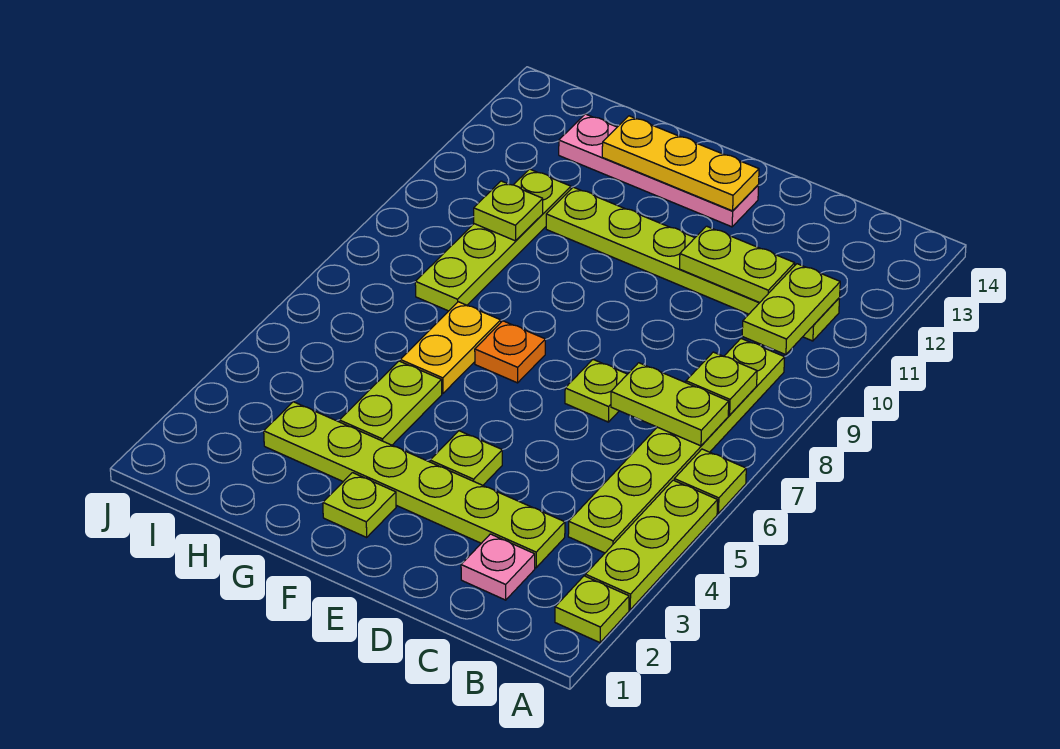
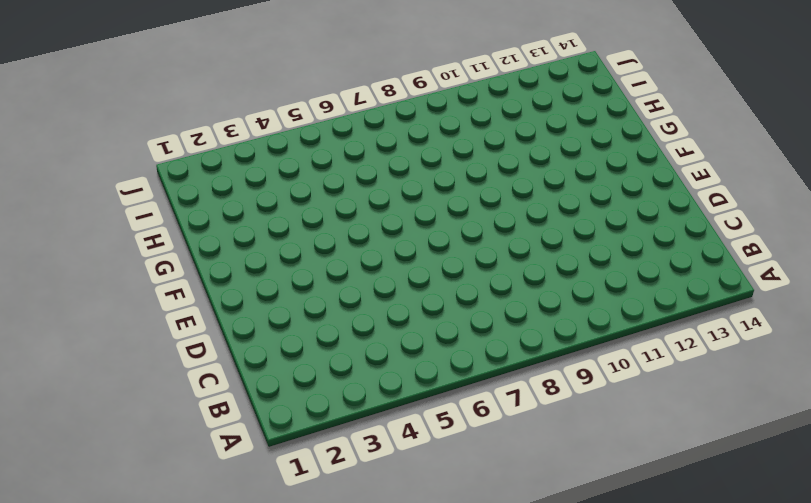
none -> lime 1x1 plate [555,576,629,643]
none -> lime 1x3 plate [585,480,718,610]
none -> lime 1x1 plate [674,449,746,514]

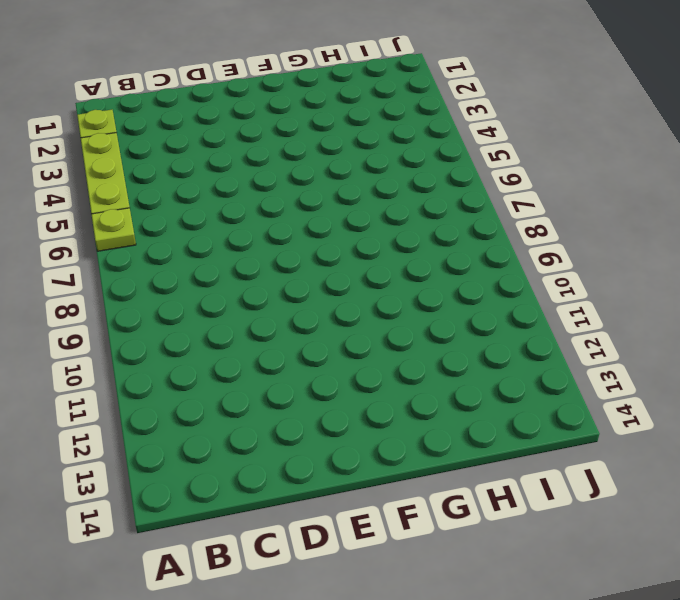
none -> lime 1x6 plate [568,339,785,553]
none -> lime 1x6 plate [546,187,840,341]
none -> pink 1x1 plate [461,534,535,600]

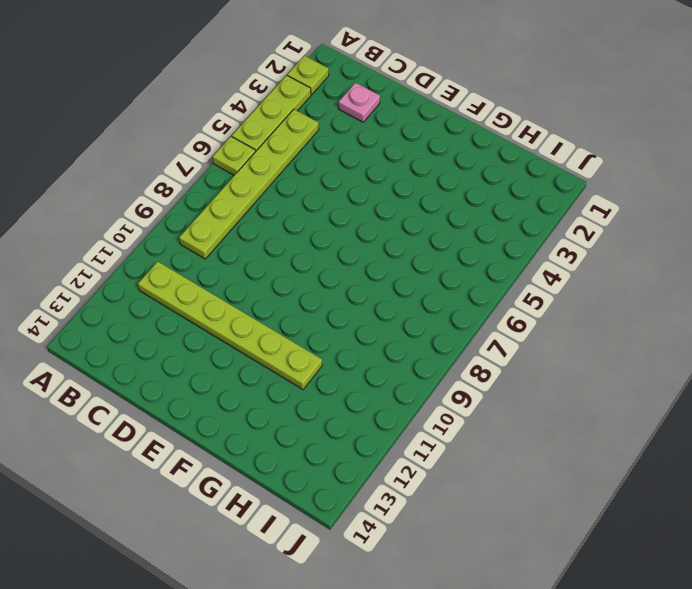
none -> lime 1x6 plate [264,402,565,568]
none -> lime 1x1 plate [565,360,627,422]
none -> lime 1x1 plate [430,431,502,485]

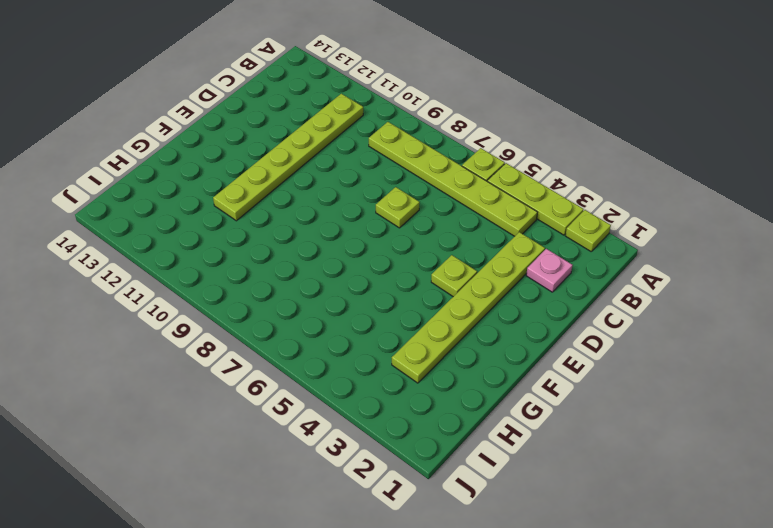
none -> pink 1x4 plate [559,114,759,227]
none -> lime 1x1 plate [323,473,396,537]
none -> orange 1x1 plate [475,321,545,383]

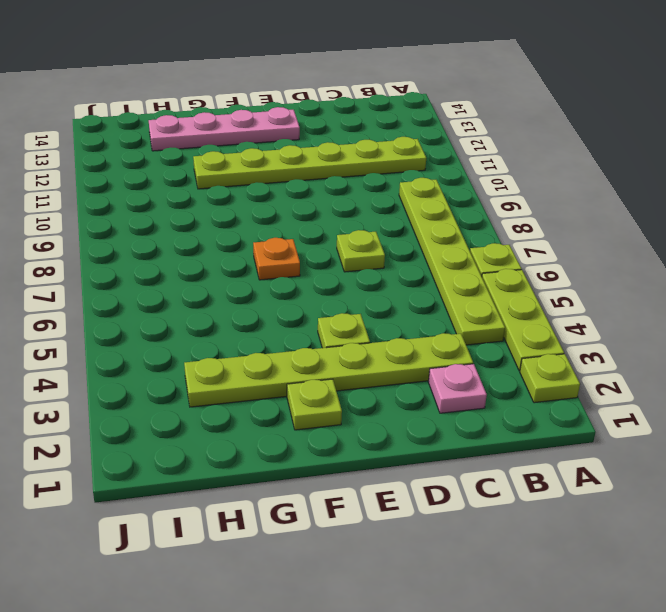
none -> lime 1x2 plate [340,361,442,445]
none -> yellow 1x2 plate [400,302,501,393]
none -> lime 1x4 plate [415,169,571,311]

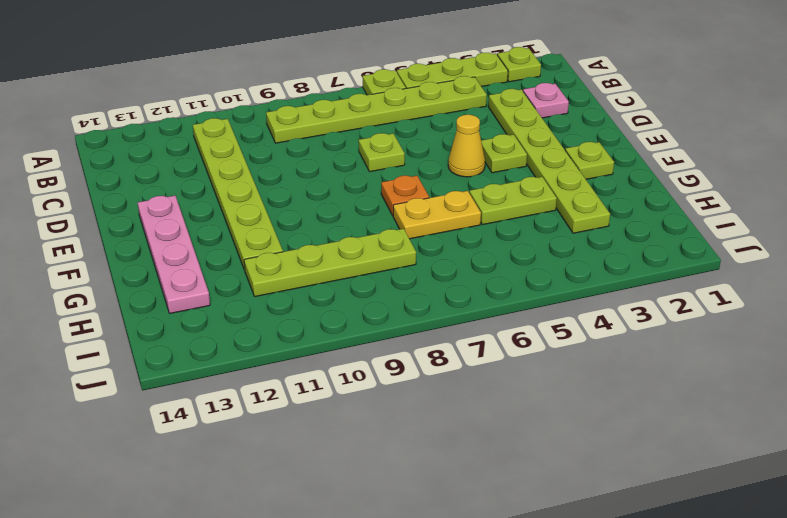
yellow 1x1 cone [448,115,485,177] -> none
none -> lime 1x2 plate [611,363,729,446]
none -> lime 1x1 plate [686,352,757,415]
none -> lime 1x2 plate [742,264,840,355]

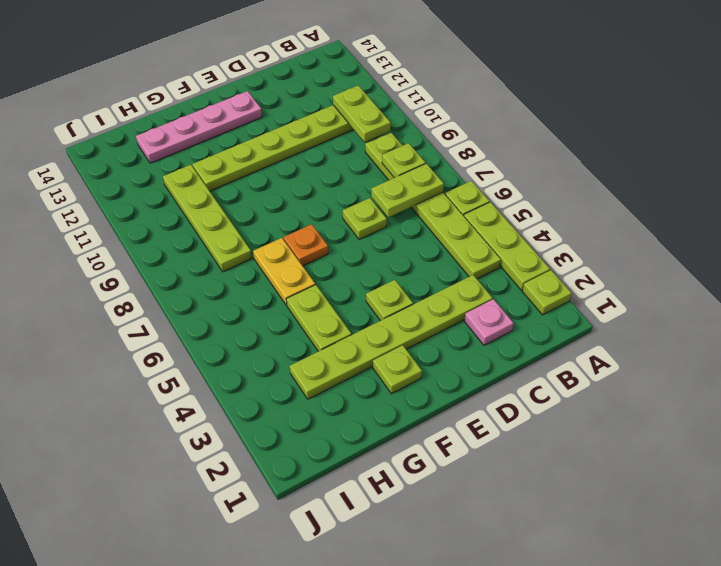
none -> lime 1x2 plate [680,226,795,303]
none -> yellow 1x3 plate [602,116,759,211]
none -> lime 1x1 plate [474,181,543,241]

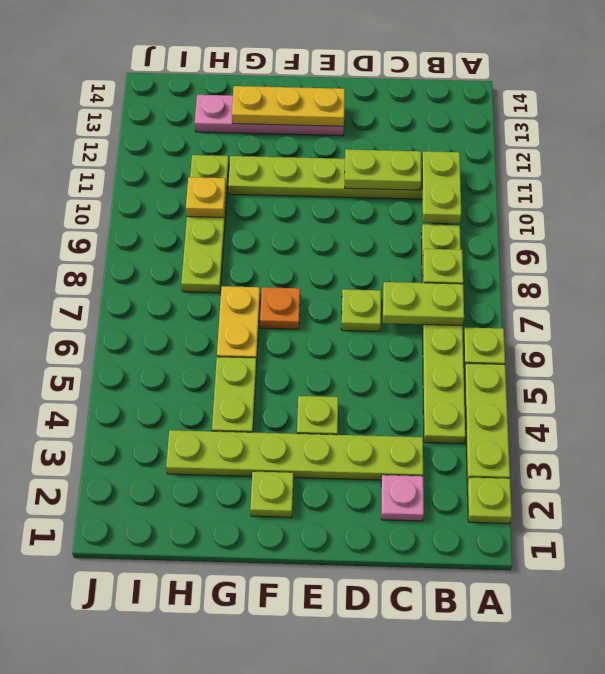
yellow 1x1 plate [186,177,226,217] -> lime 1x1 plate [474,181,543,241]

